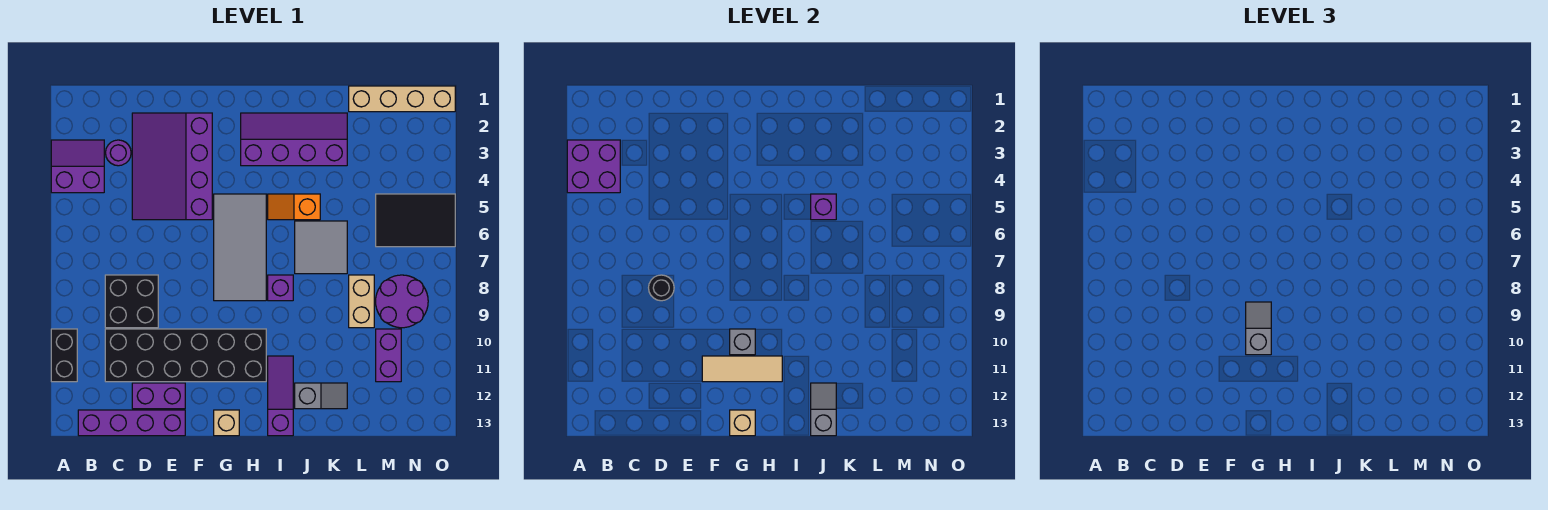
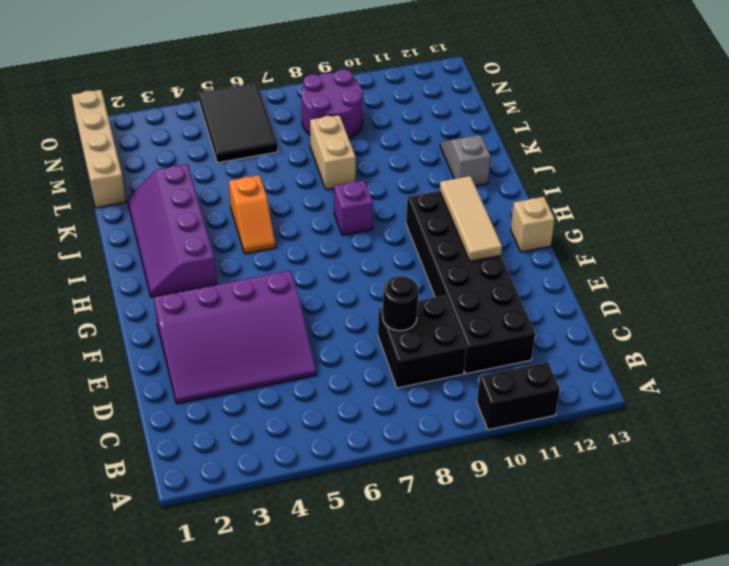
tan 1x2 brick [310,115,356,190] -> tan 1x2 brick turned to [349,275,374,328]
none -> purple 2x2 slope [51,140,104,193]
none -> purple 1x4 brick [78,410,185,436]
none -> purple 1x1 round brick [106,140,131,166]

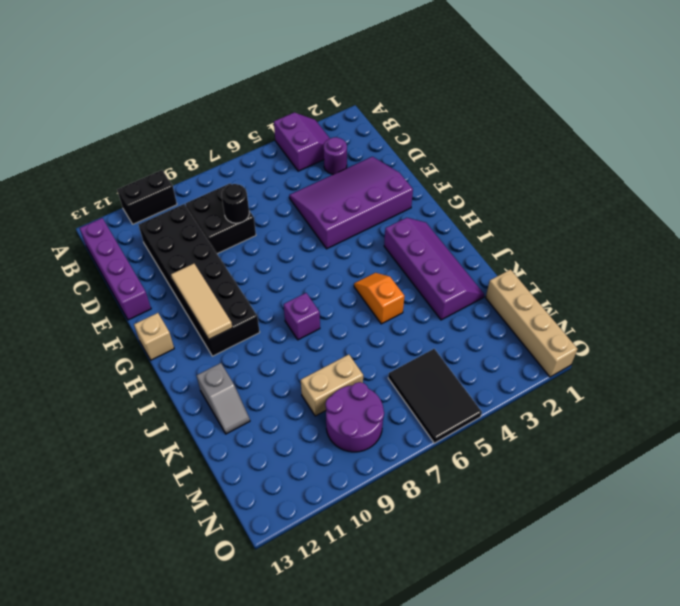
none -> purple 1x2 brick [132,383,185,409]
none -> grey 2x4 tile [214,194,266,301]
none -> purple 1x3 slope [268,356,293,436]

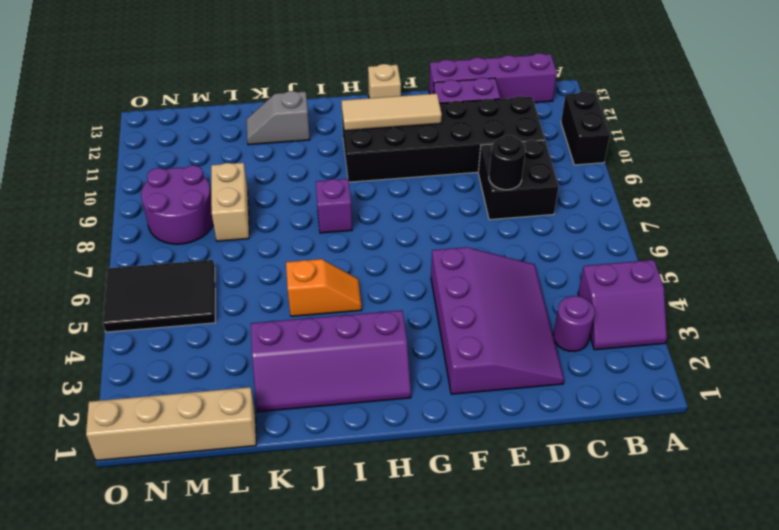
none -> grey 2x4 tile [214,194,266,301]
none -> purple 1x3 slope [268,356,293,436]
none -> grey 2x2 tile [295,221,347,274]

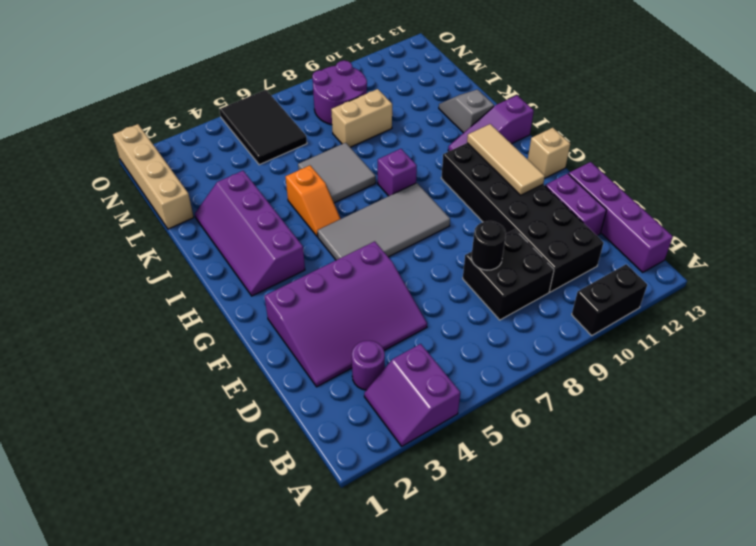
none -> purple 1x2 brick [376,329,401,382]
none -> purple 2x2 brick [567,140,620,193]
none -> grey 1x1 brick [730,329,755,355]

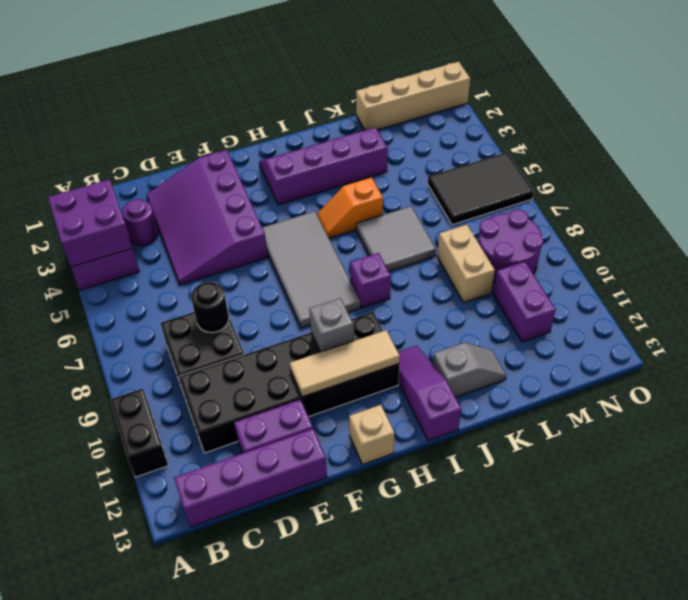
none -> tan 1x1 brick [730,410,755,436]
none -> purple 1x1 brick [811,194,836,220]
none -> grey 1x2 slope [811,383,836,436]

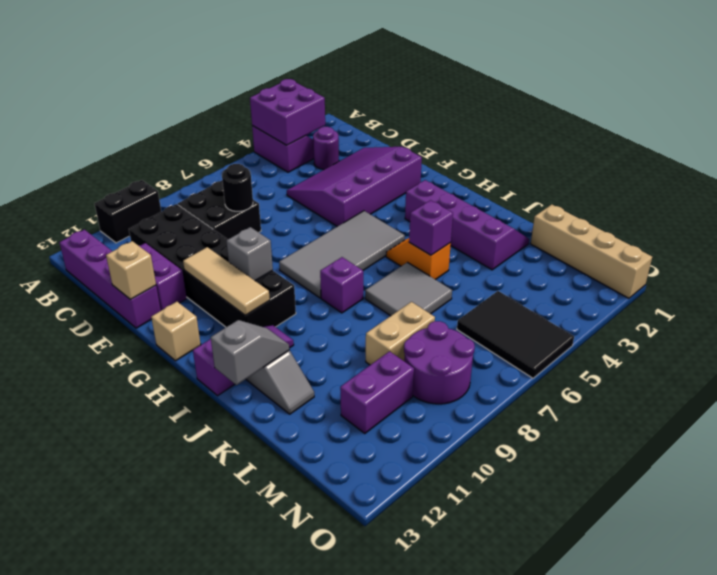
tan 1x1 brick [106,241,156,300] -> tan 1x1 brick moved to [730,410,755,436]
none -> grey 1x2 slope [1246,302,1271,355]

